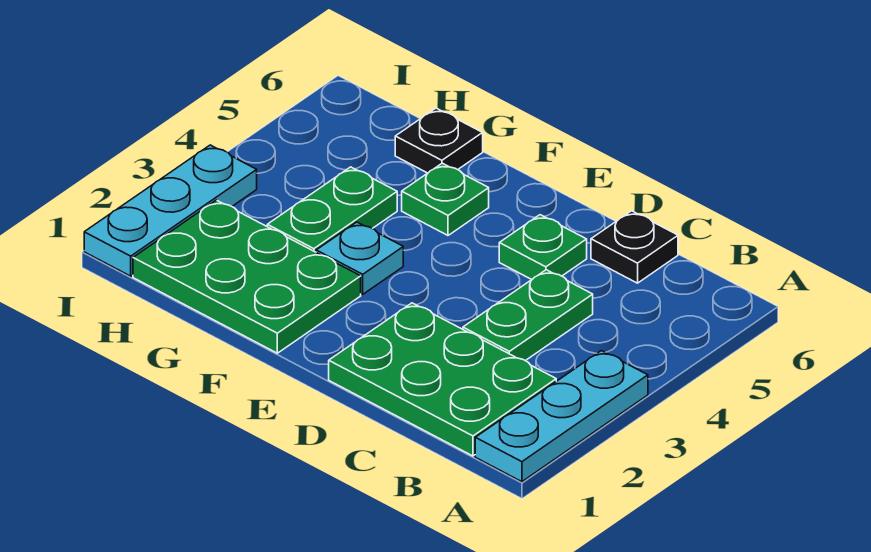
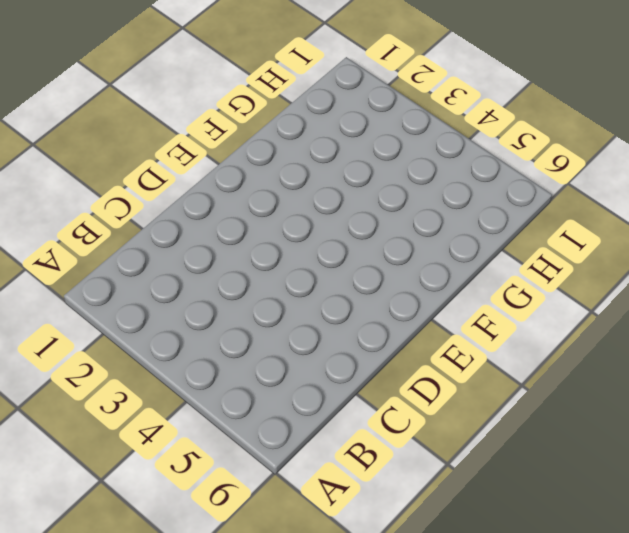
none -> cyan 1x3 plate [475,351,648,482]
none -> green 2x3 plate [329,303,556,456]

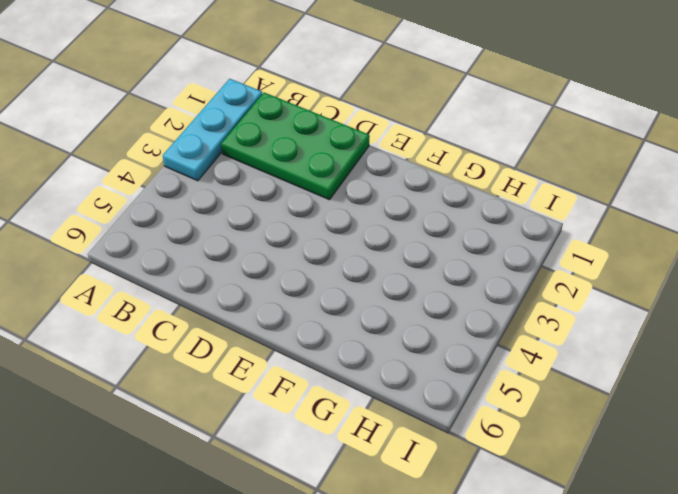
none -> green 1x2 plate [463,270,593,361]
none -> black 1x1 plate [591,211,678,283]

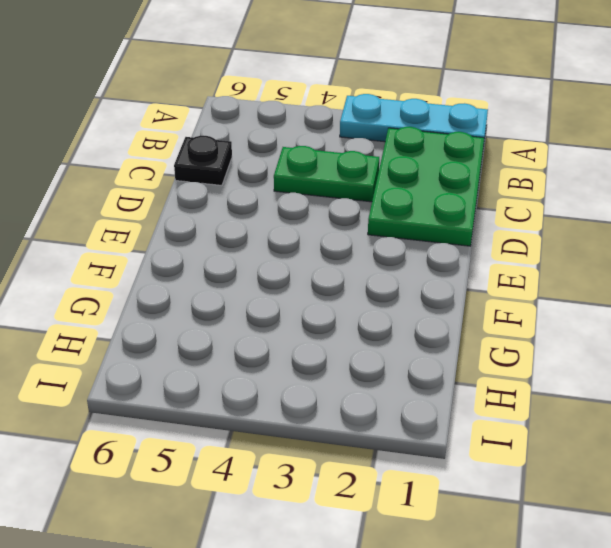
none -> green 1x1 plate [499,215,587,280]
none -> green 2x3 plate [133,200,361,353]

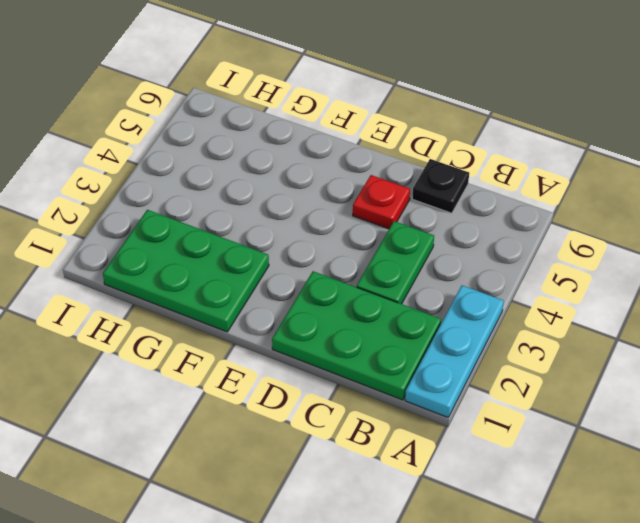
red 1x1 plate [353,175,410,229] -> green 1x1 plate [499,215,587,280]
none -> cyan 1x1 plate [316,222,403,294]
none -> green 1x1 plate [402,163,489,235]

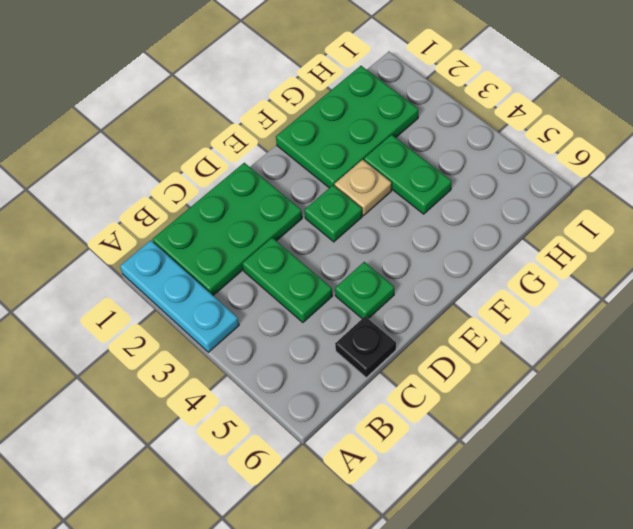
green 1x1 plate [304,185,362,242] -> green 1x1 plate moved to [402,163,489,235]
tan 1x1 plate [334,160,392,215] -> cyan 1x1 plate [316,222,403,294]
none -> black 1x1 plate [395,108,483,173]
none -> cyan 1x3 plate [84,145,257,276]

